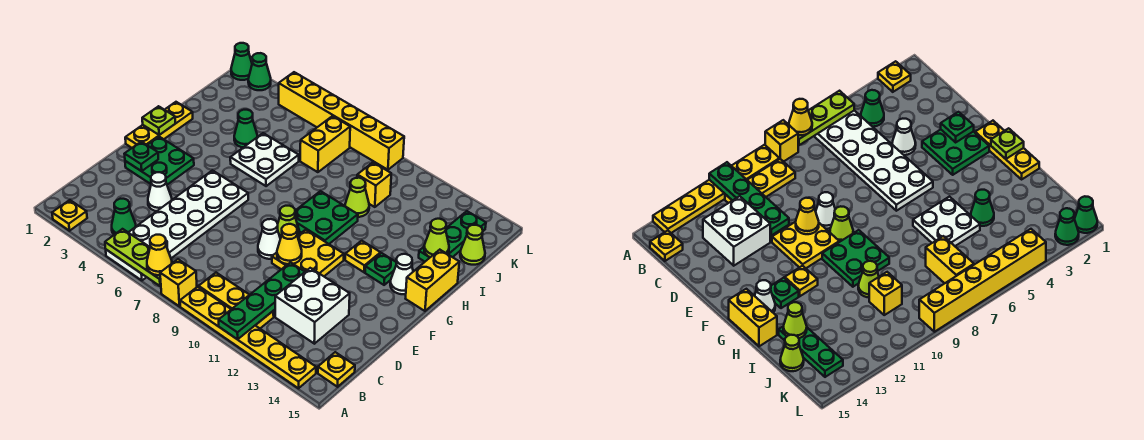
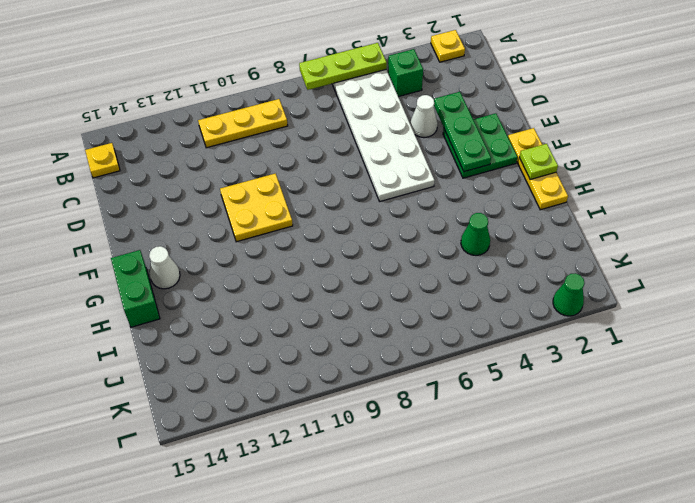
green 1x1 brick [388,49,423,97] -> green 1x1 cone [112,199,136,235]
green 1x3 plate [434,92,491,172] -> green 1x3 plate moved to [419,211,486,262]
green 1x2 brick [111,250,160,327] -> yellow 1x2 brick [406,250,459,311]
none -> yellow 1x1 brick [160,259,197,306]
none -> yellow 1x6 plate [180,287,316,388]
none -> white 2x2 brick [275,268,350,344]
none -> white 1x1 cone [258,219,280,259]

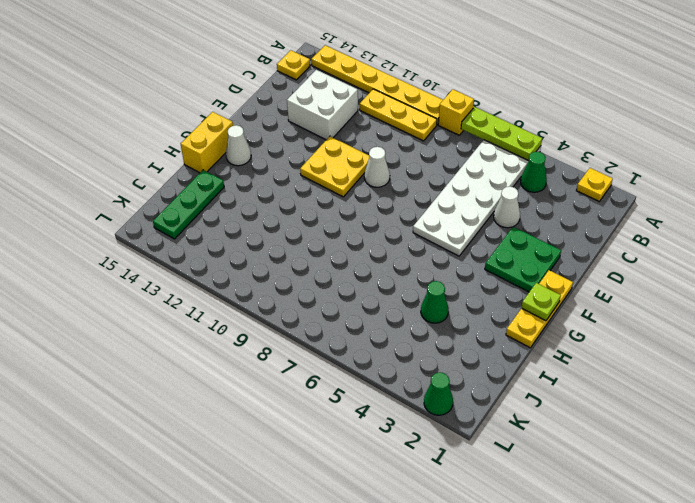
none -> lime 1x1 cone [278,206,300,239]
none -> green 2x2 plate [295,191,358,244]
none -> yellow 1x1 plate [345,241,381,272]
none -> green 1x1 plate [365,253,396,285]

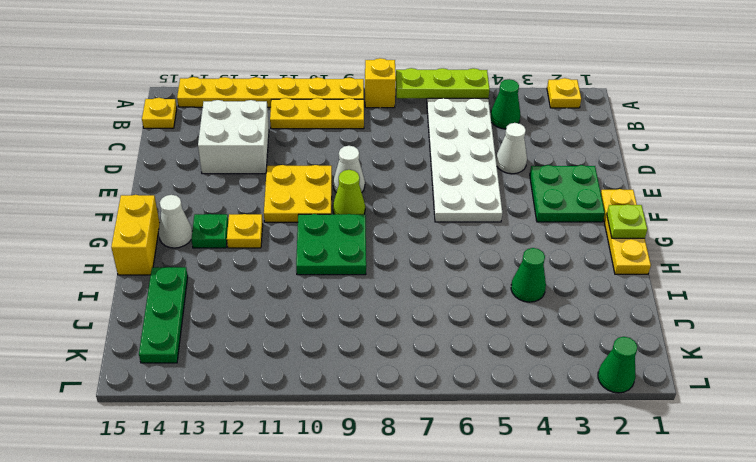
none -> white 2x2 plate [230,133,299,186]
none -> lime 1x1 cone [345,178,369,217]
none -> yellow 1x2 brick [300,116,350,172]
none -> yellow 1x1 brick [357,162,391,207]

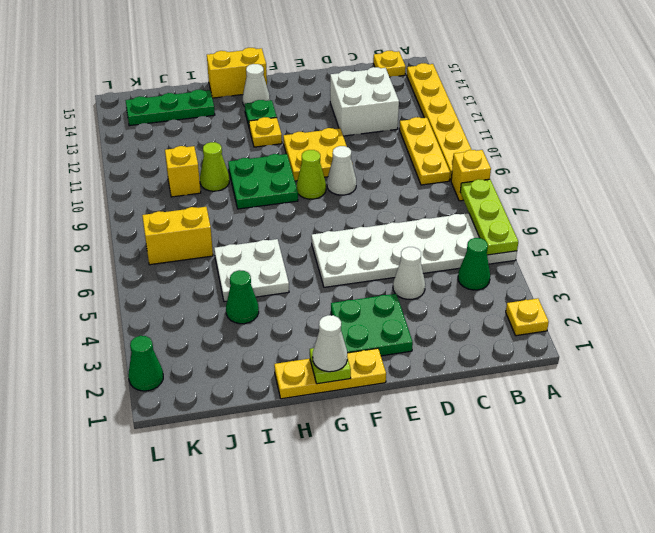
white 1x1 cone [313,315,347,372] -> none
none -> lime 1x1 cone [460,225,485,265]
none -> green 1x1 cone [231,43,252,80]
none -> yellow 1x6 brick [279,72,404,170]
none -> green 1x4 plate [219,262,305,339]

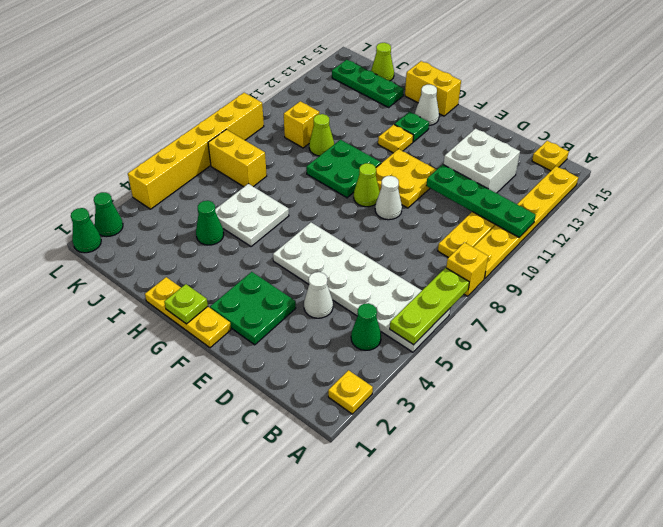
none -> green 1x1 plate [125,142,158,171]
none -> yellow 1x1 cone [277,224,302,264]
none -> lime 1x1 cone [424,219,449,257]
none -> yellow 1x1 cone [147,235,172,275]

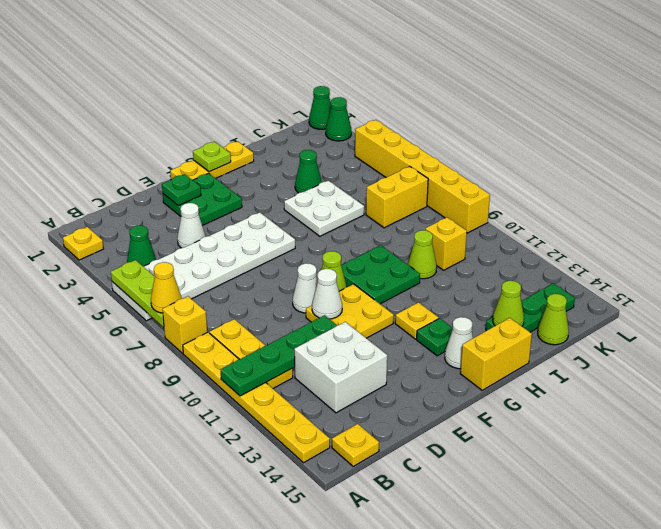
white 1x1 cone [312,269,342,319] -> yellow 1x1 cone [277,224,302,264]

